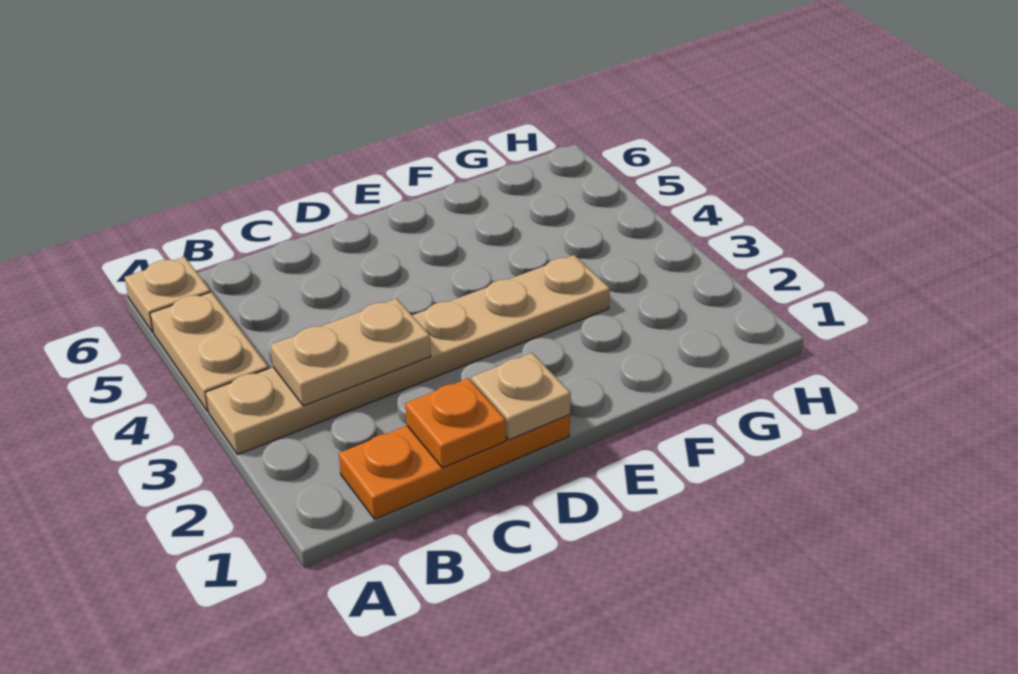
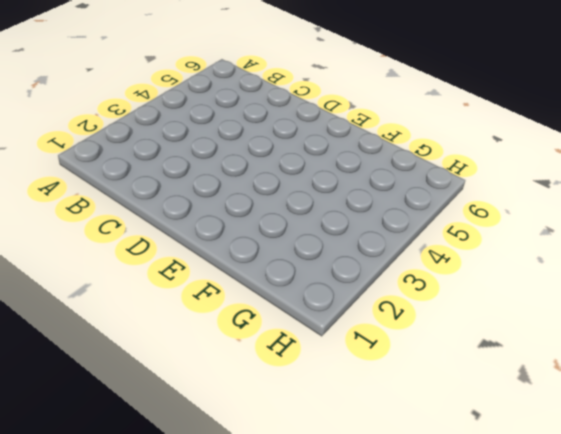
none -> tan 1x6 plate [206,255,610,455]
none -> tan 1x2 plate [150,292,269,411]

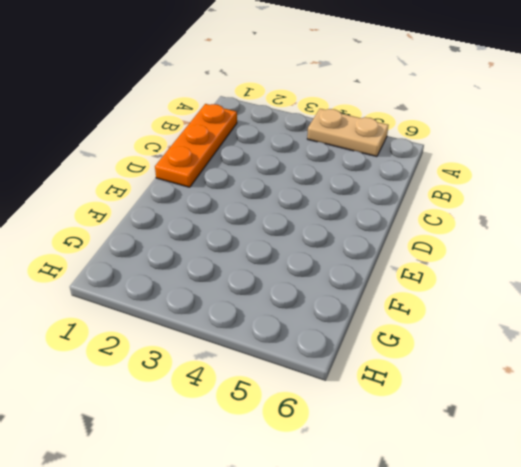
none -> tan 1x6 plate [206,255,610,455]
none -> tan 1x1 plate [125,257,210,332]

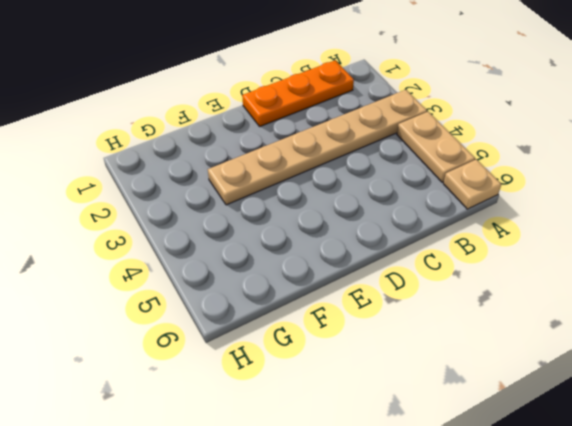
none -> tan 1x2 plate [270,299,431,406]
none -> orange 1x1 plate [405,378,506,468]

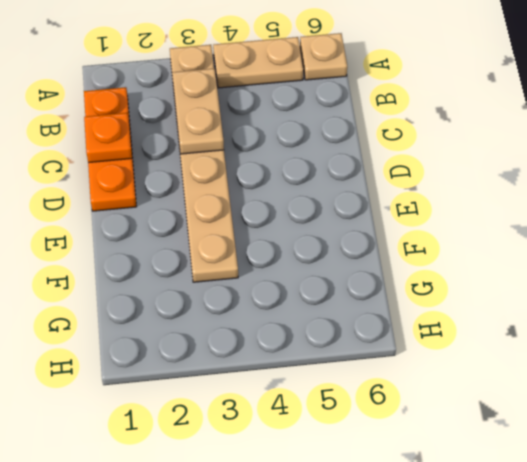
none -> tan 1x1 plate [472,353,571,440]

